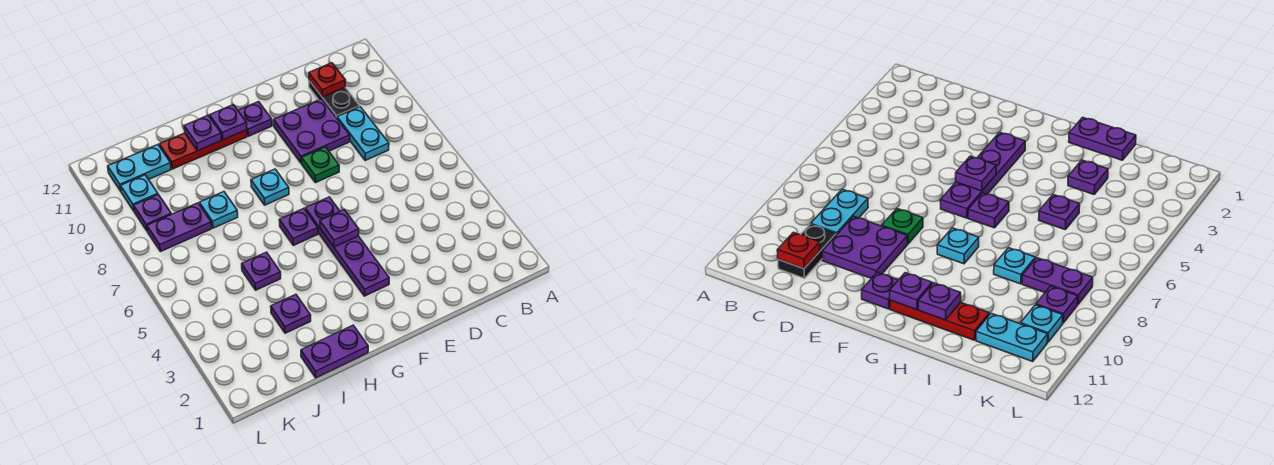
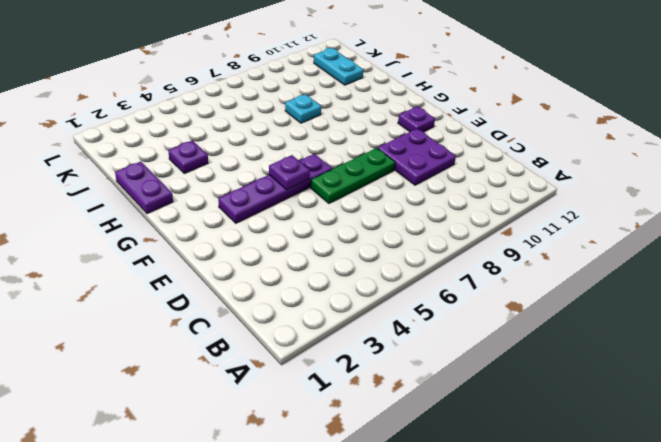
green 1x3 plate [311,148,395,203] -> green 1x1 plate [302,147,339,183]
none -> cyan 1x2 plate [337,107,389,160]
none -> black 1x2 plate [309,81,360,118]
none -> purple 1x1 plate [279,209,318,245]

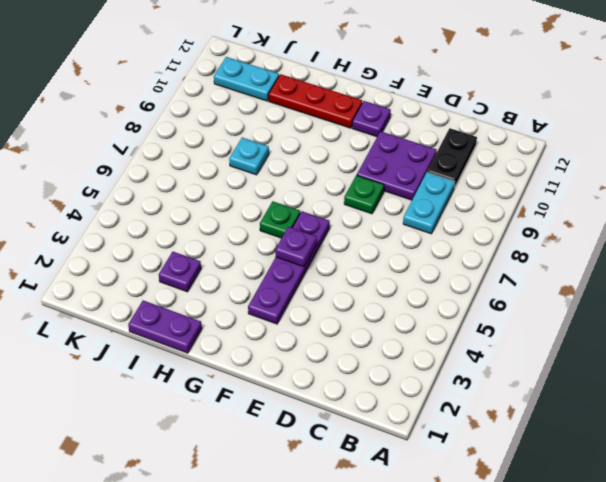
green 1x1 plate [260,201,300,238] -> purple 1x1 plate [279,209,318,245]
none -> cyan 1x1 plate [251,169,289,205]
none -> purple 1x1 plate [242,252,281,290]
none -> purple 1x2 plate [147,203,212,252]

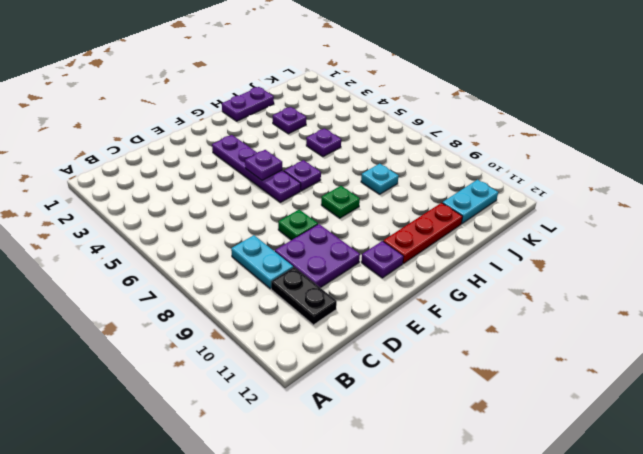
green 1x1 plate [321,186,360,218] -> cyan 1x1 plate [251,169,289,205]
none -> purple 1x2 plate [147,203,212,252]
none -> purple 1x1 plate [134,194,171,231]
none -> cyan 1x1 plate [121,175,158,211]

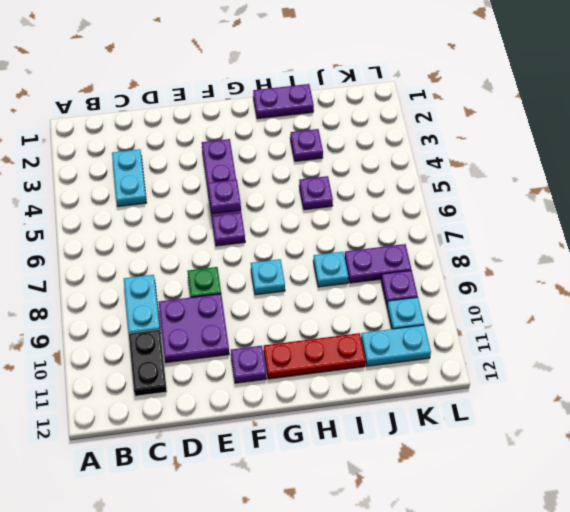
cyan 1x2 plate [112,149,146,207] -> none
none -> purple 1x1 plate [279,209,318,245]
none -> red 1x1 plate [309,63,346,97]
none -> purple 1x1 plate [210,105,247,140]

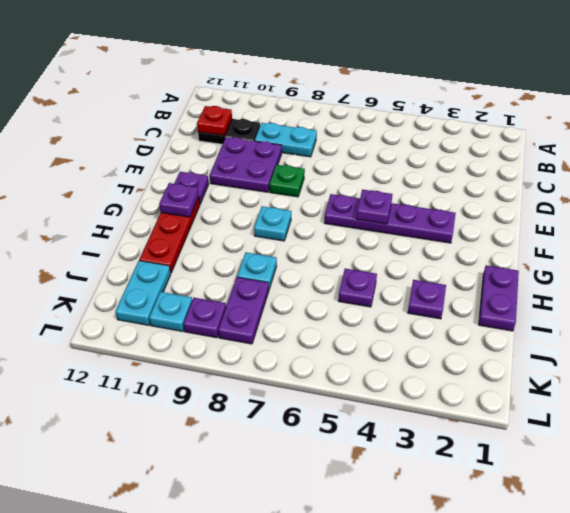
none -> purple 1x1 plate [279,209,318,245]
none -> purple 1x1 plate [184,115,222,151]

